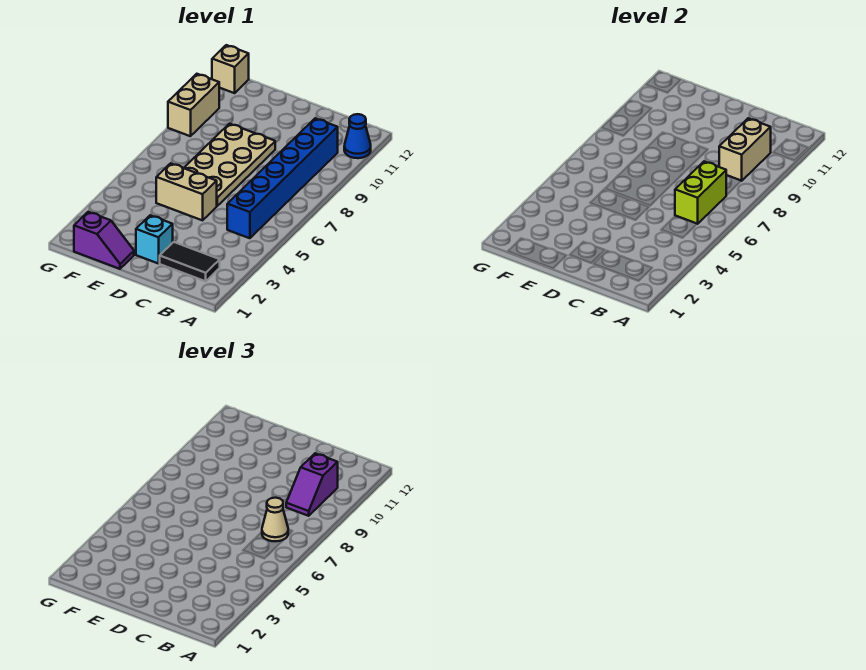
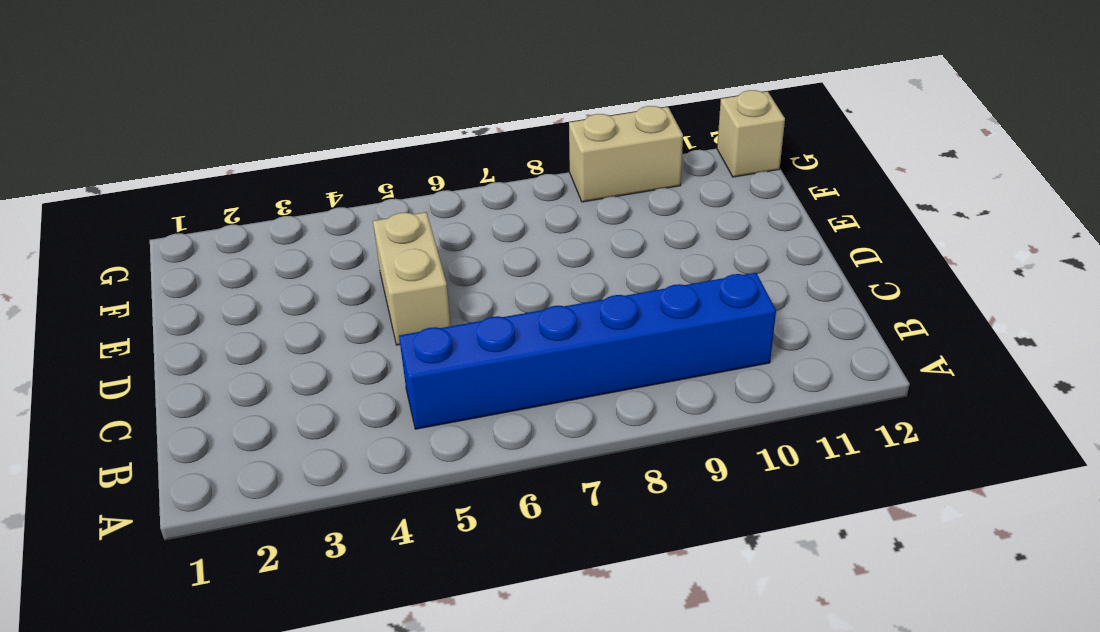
none -> blue 1x1 cone [344,114,371,158]
none -> black 1x2 tile [160,242,220,281]
none -> cyan 1x1 brick [136,215,173,264]

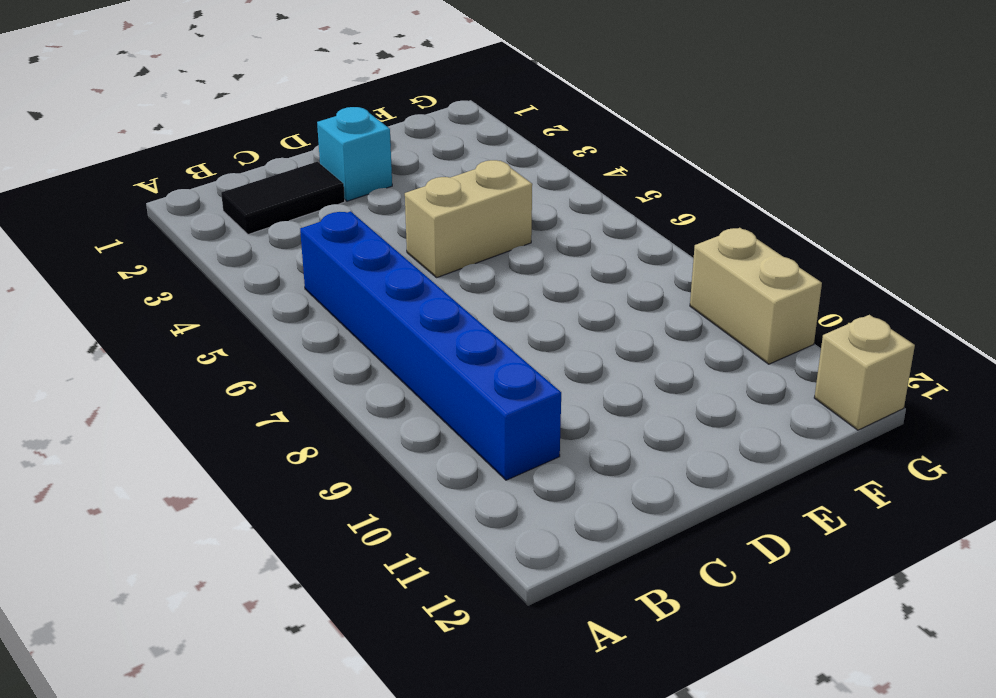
none -> blue 1x1 cone [344,114,371,158]
none -> tan 2x4 plate [184,124,275,206]
none -> purple 1x2 slope [74,212,134,269]

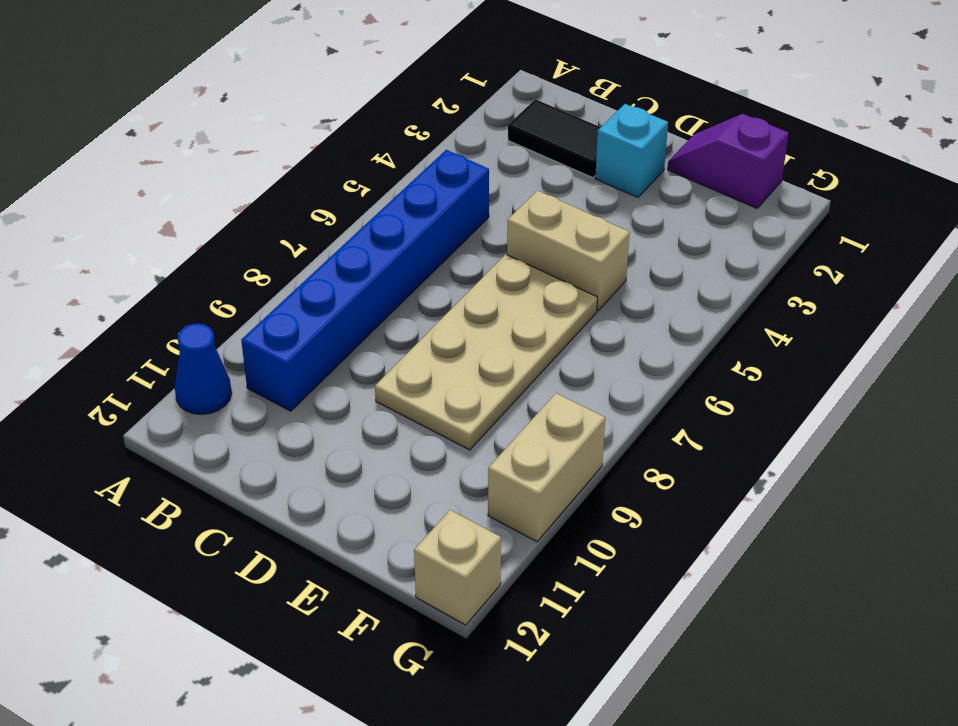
none -> lime 1x2 brick [675,162,726,224]
none -> tan 1x2 brick [719,118,771,181]
none -> tan 1x1 cone [262,498,288,541]

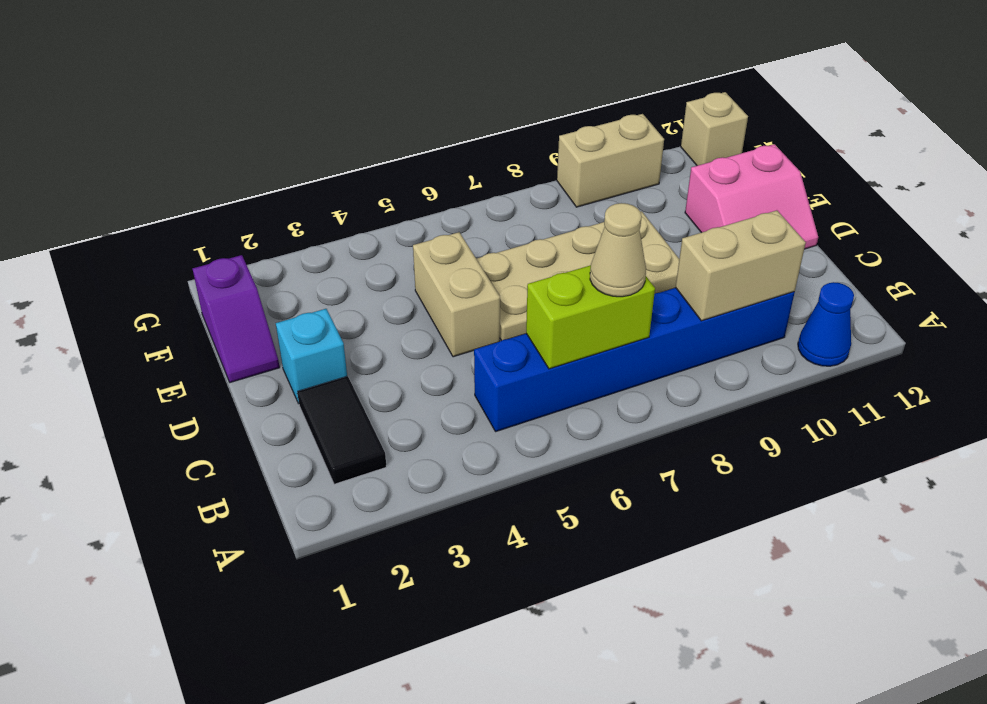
pink 2x2 slope [685,144,818,249] -> none
none -> purple 1x2 slope [286,453,338,516]

